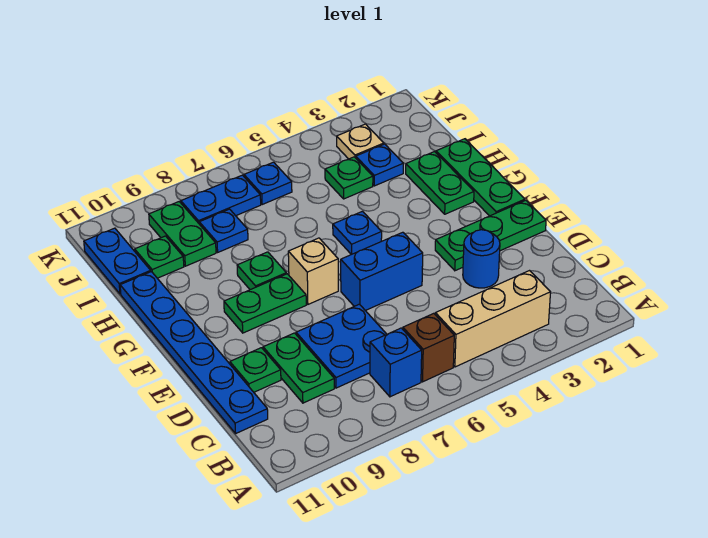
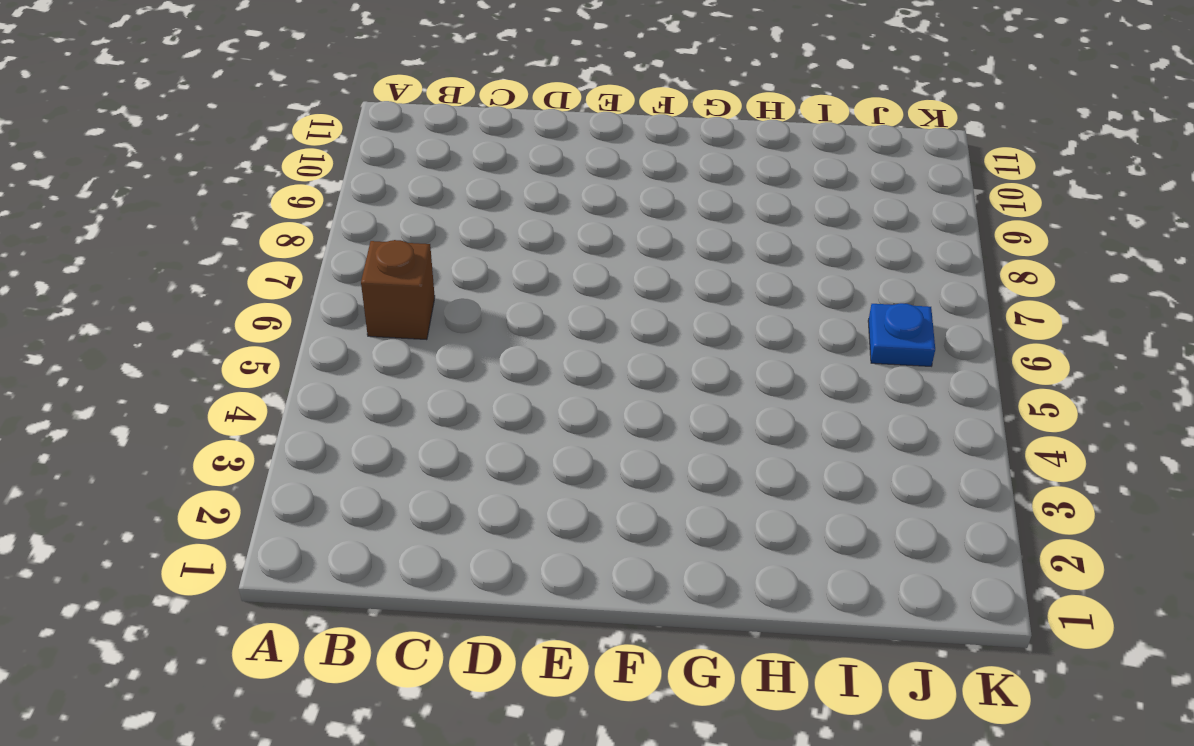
none -> tan 1x3 brick [435,271,551,367]
none -> blue 1x1 brick [370,328,422,397]
none -> blue 2x2 plate [296,304,387,388]

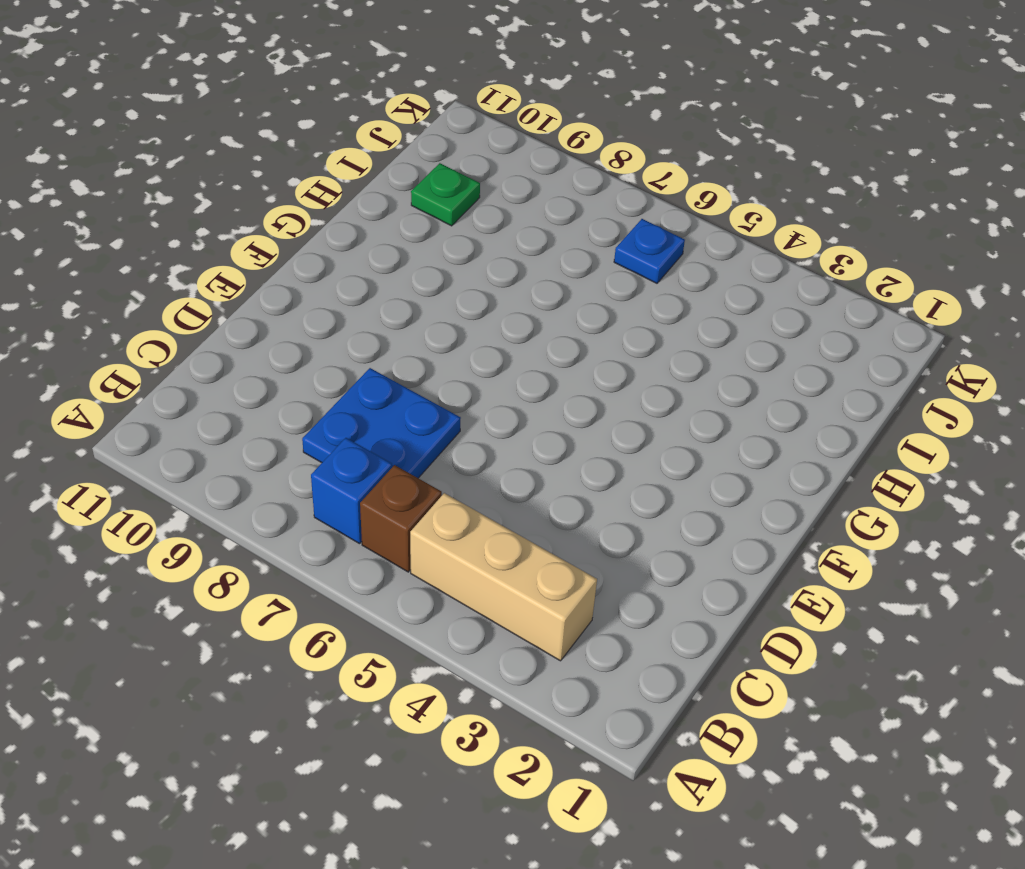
none -> green 1x2 plate [263,333,334,403]
none -> blue 1x6 plate [120,272,268,433]
none -> blue 1x1 round brick [463,230,500,288]

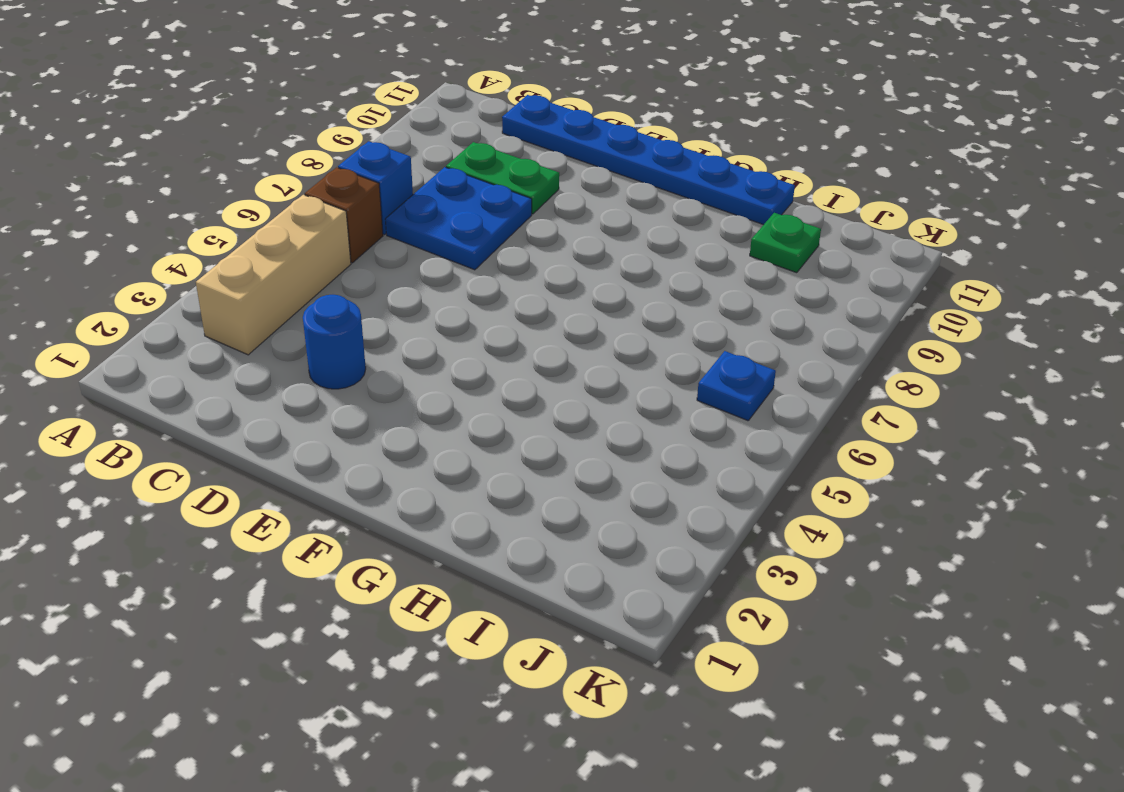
none -> green 1x1 plate [230,348,281,392]
none -> green 1x3 plate [435,200,546,271]
none -> blue 1x2 brick [341,232,423,311]

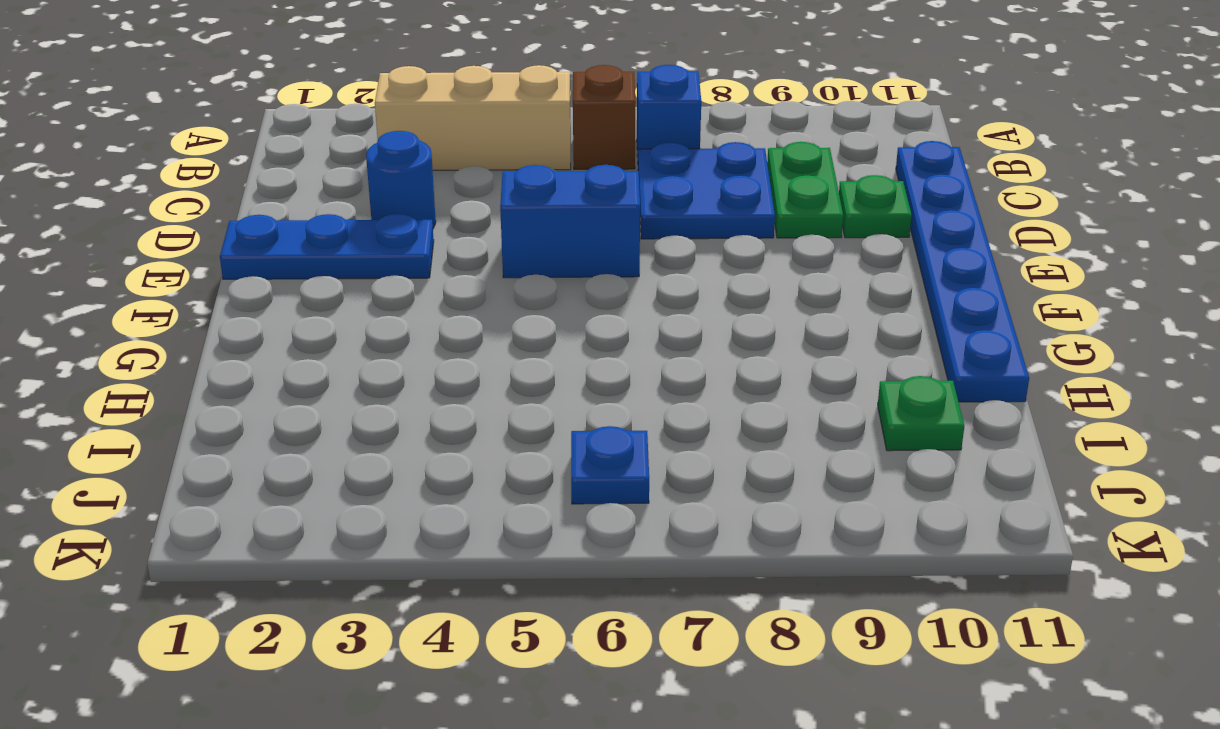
blue 1x3 plate [220,214,434,279] -> green 1x3 plate [435,200,546,271]
none -> green 1x3 plate [436,139,525,216]
none -> tan 1x1 brick [288,238,338,304]
none -> green 1x2 plate [224,274,306,333]

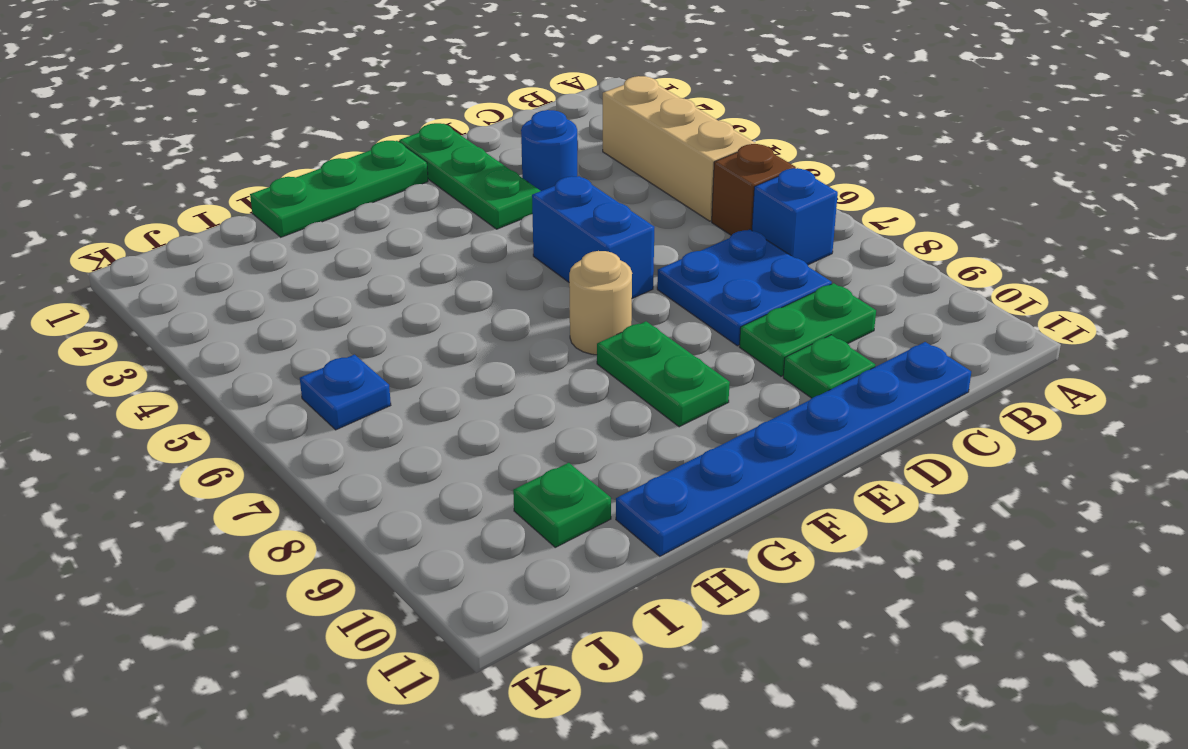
tan 1x1 round brick [569,251,632,355] -> tan 1x1 brick [288,238,338,304]
none -> green 1x2 plate [406,152,474,214]
none -> blue 1x1 plate [333,211,382,254]
none -> green 1x1 plate [237,252,286,290]

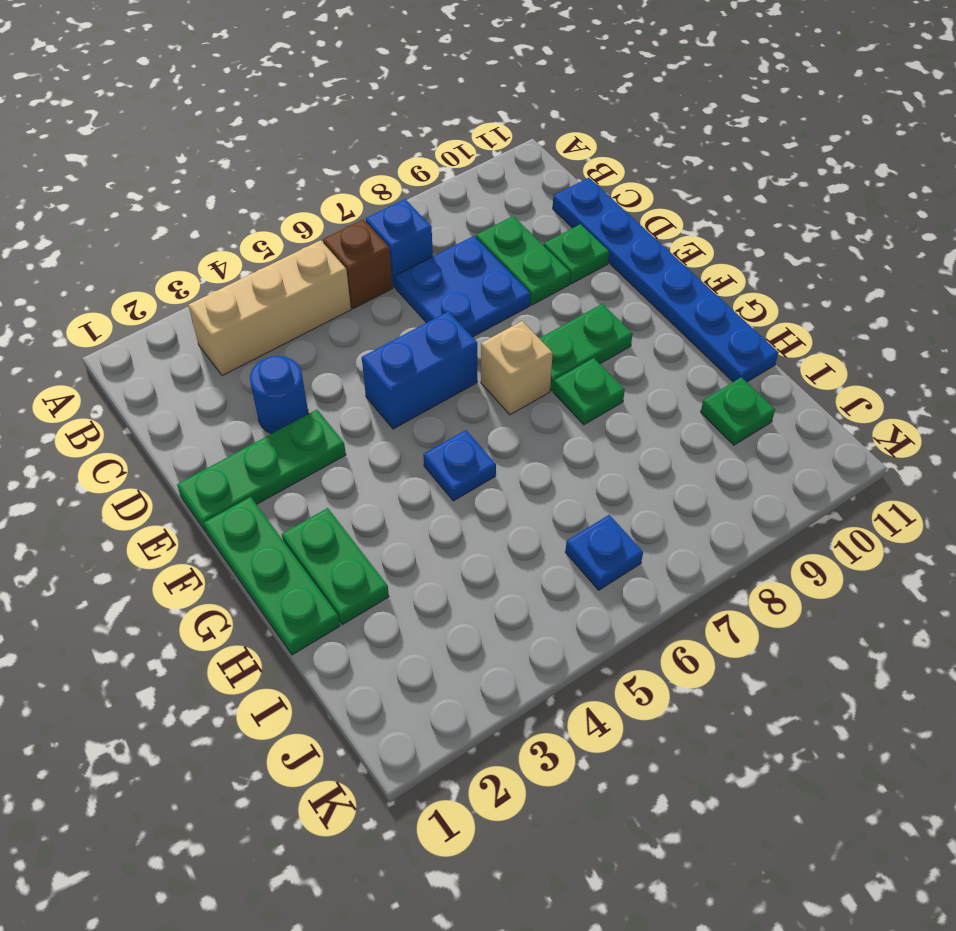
none -> blue 1x1 plate [356,144,403,186]
none -> green 1x1 plate [325,157,373,199]
none -> blue 1x1 plate [199,209,248,252]

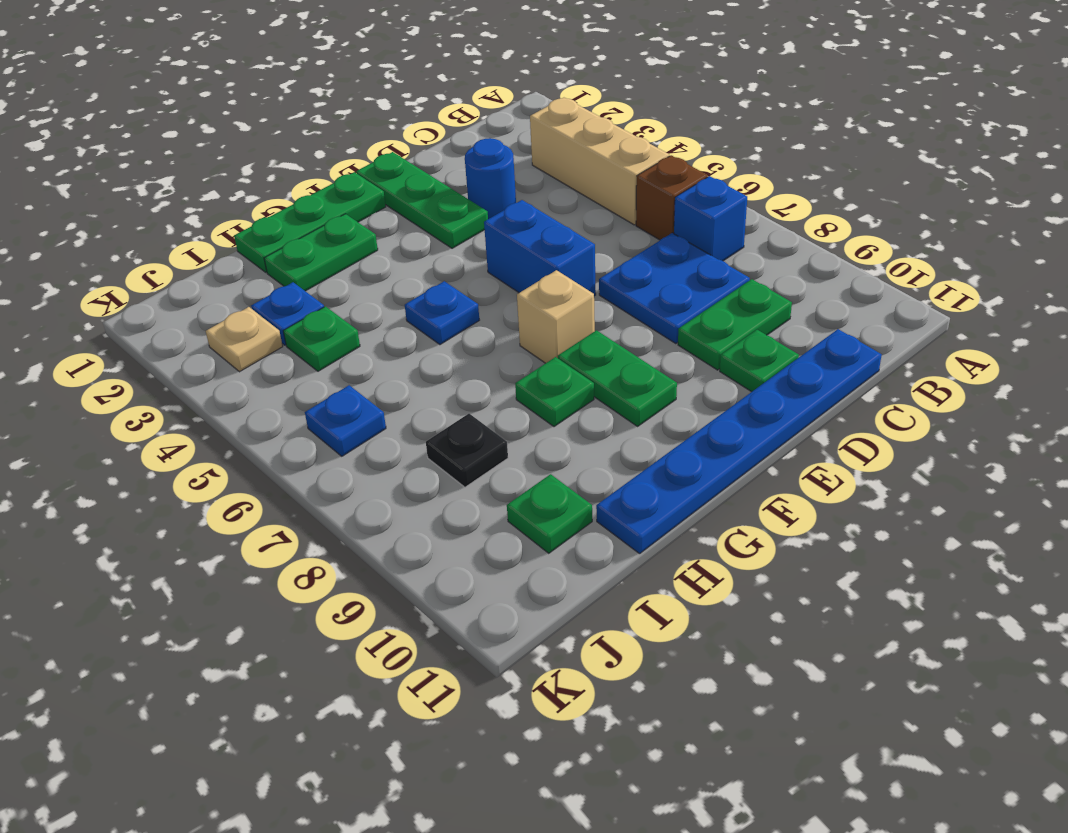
black 1x1 plate [426,414,508,487] -> blue 1x1 plate [199,209,248,252]
none -> green 1x2 plate [149,202,216,266]
none -> blue 1x2 plate [84,228,151,294]
none -> blue 1x2 plate [181,175,261,223]

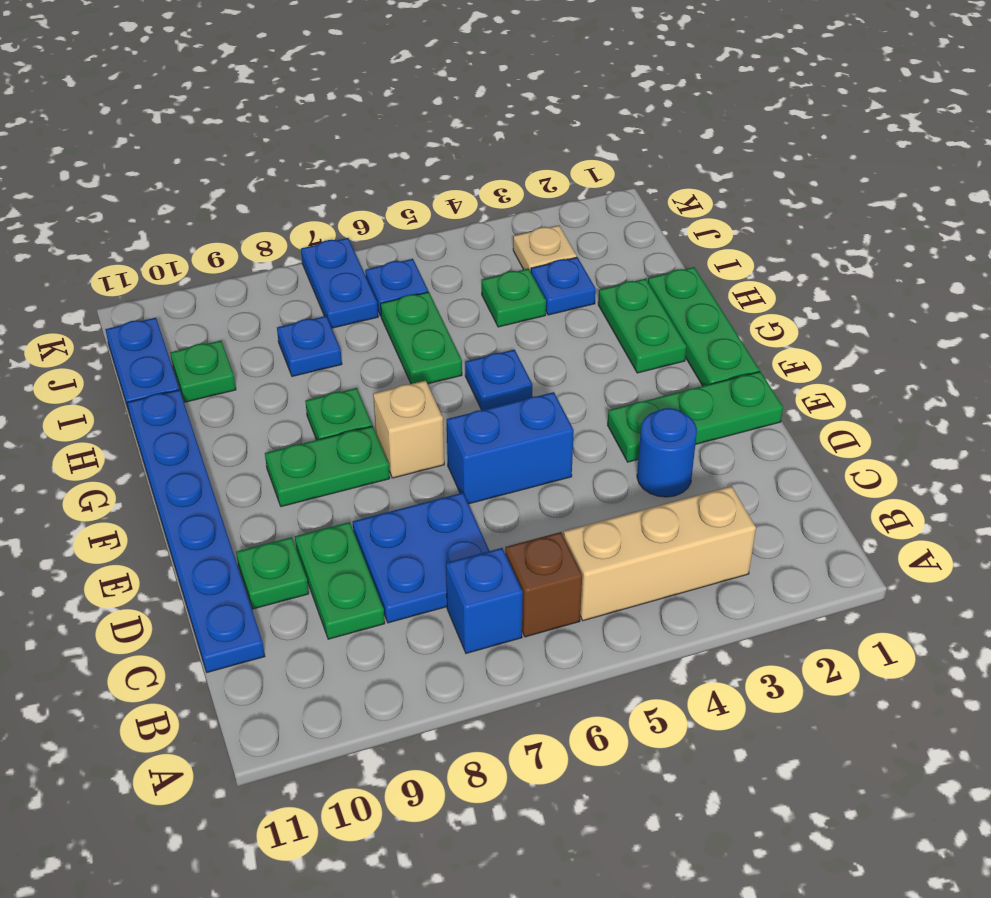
green 1x2 plate [381,292,462,384] -> green 1x2 plate moved to [149,202,216,266]
blue 1x2 plate [301,238,378,328] -> blue 1x2 plate turned to [181,175,261,223]

